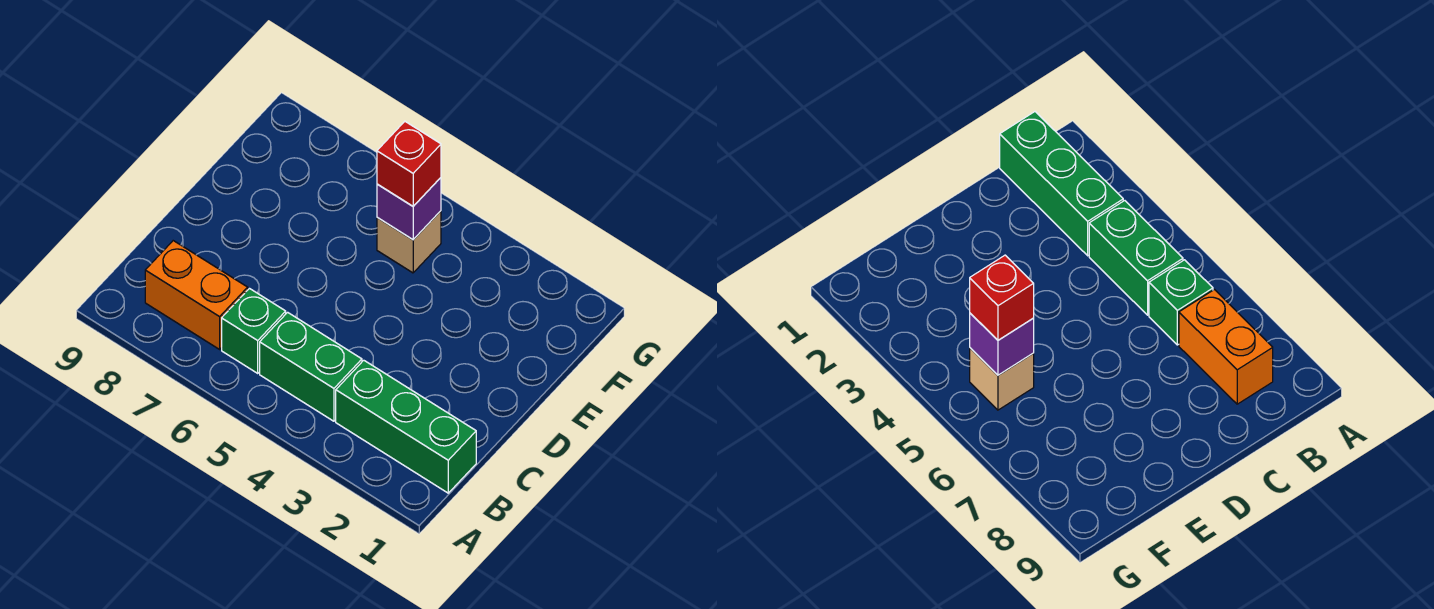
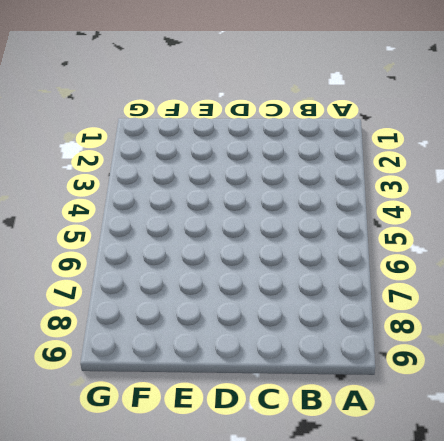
none -> green 1x3 brick [336,360,476,493]
none -> green 1x2 brick [260,312,362,421]

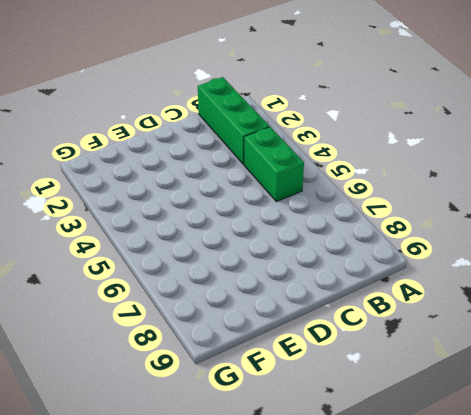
none -> green 1x1 brick [222,289,286,373]
none -> orange 1x2 brick [145,241,248,349]

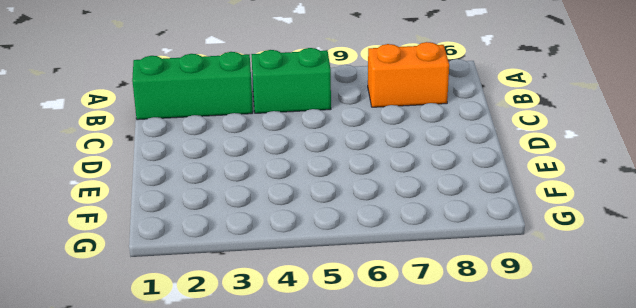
none -> green 1x1 brick [222,289,286,373]
none -> tan 1x1 brick [377,211,441,273]

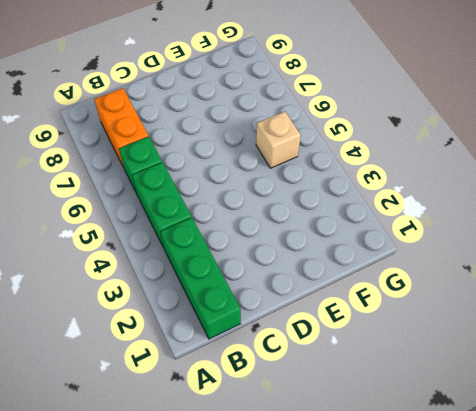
none -> purple 1x1 brick [377,178,441,240]
none -> red 1x1 brick [377,121,441,206]

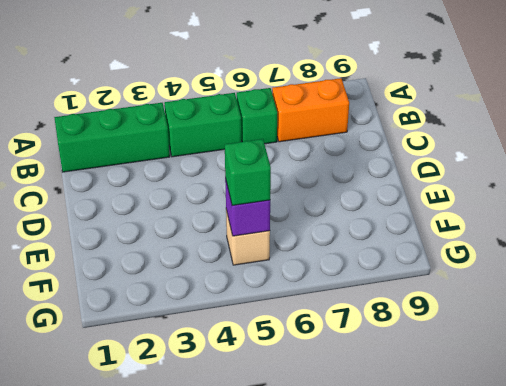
green 1x1 brick [225,139,271,206] -> red 1x1 brick [377,121,441,206]

